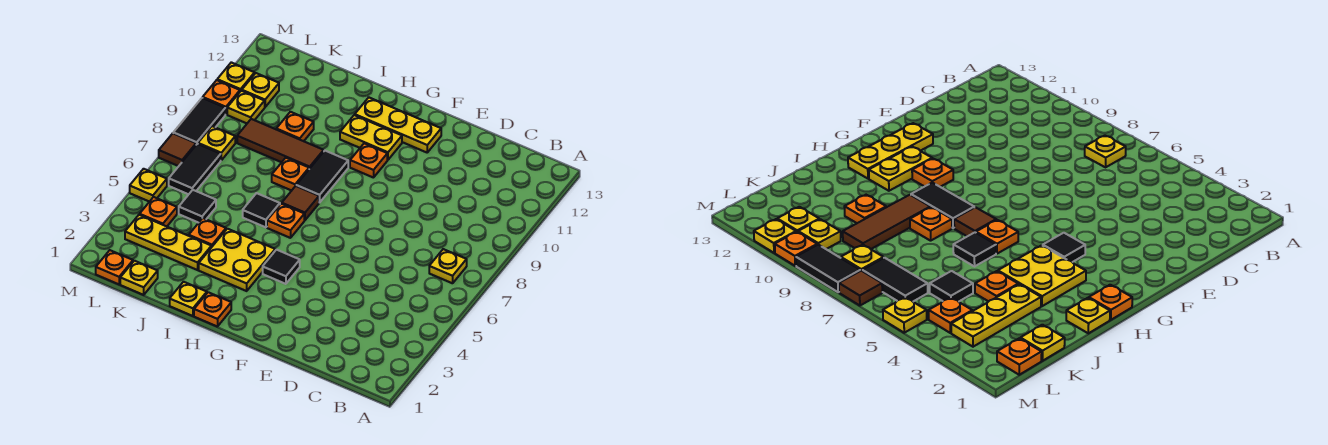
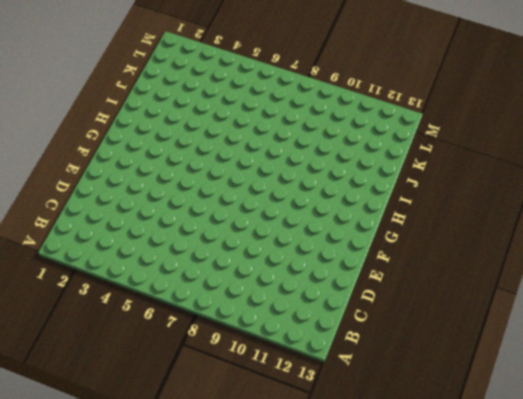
none -> yellow 1x1 plate [429,249,467,283]
none -> yellow 1x3 plate [355,98,441,152]
none -> black 1x1 tile [263,250,300,284]
none -> orange 1x1 plate [350,143,387,178]

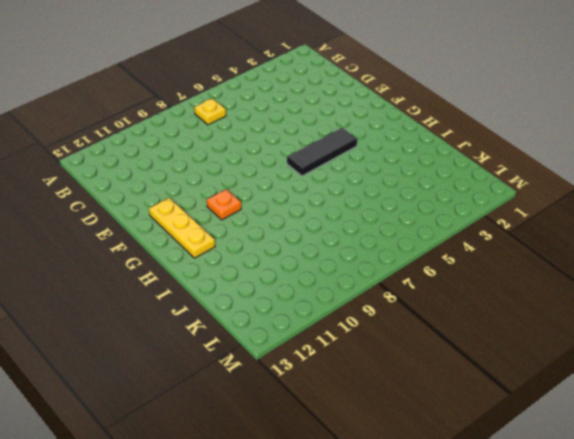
black 1x3 tile [287,128,357,176] -> black 1x1 tile [263,250,300,284]
none -> yellow 1x2 plate [340,115,402,160]
none -> orange 1x1 plate [194,292,231,327]
none -> yellow 2x2 plate [199,229,275,291]
none -> orange 1x1 plate [267,204,304,238]

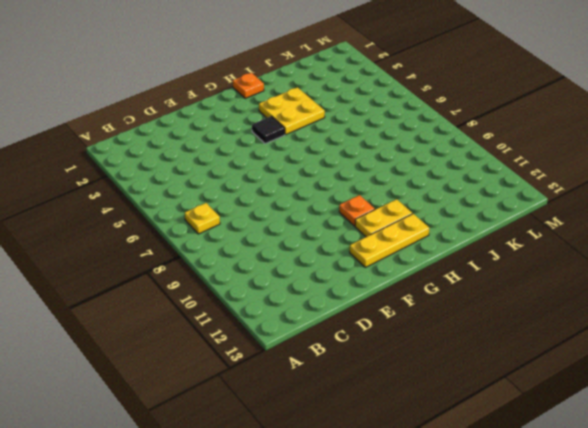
none -> orange 1x1 plate [267,204,304,238]
none -> brown 1x1 tile [282,186,319,220]
none -> black 1x2 tile [296,151,348,202]
none -> yellow 1x1 plate [170,282,207,316]

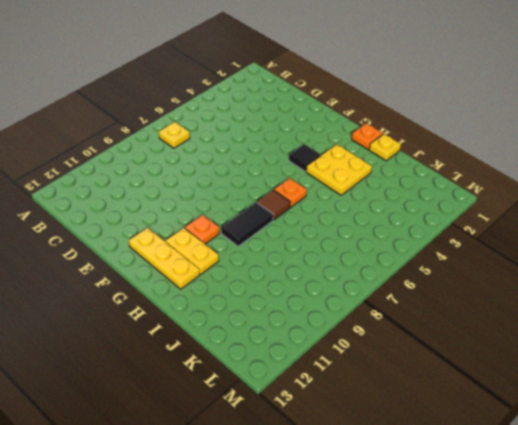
none -> black 1x1 tile [243,193,280,227]
none -> orange 1x1 plate [272,158,309,191]
none -> brown 1x3 tile [237,119,324,169]
none -> yellow 1x3 plate [125,215,211,270]

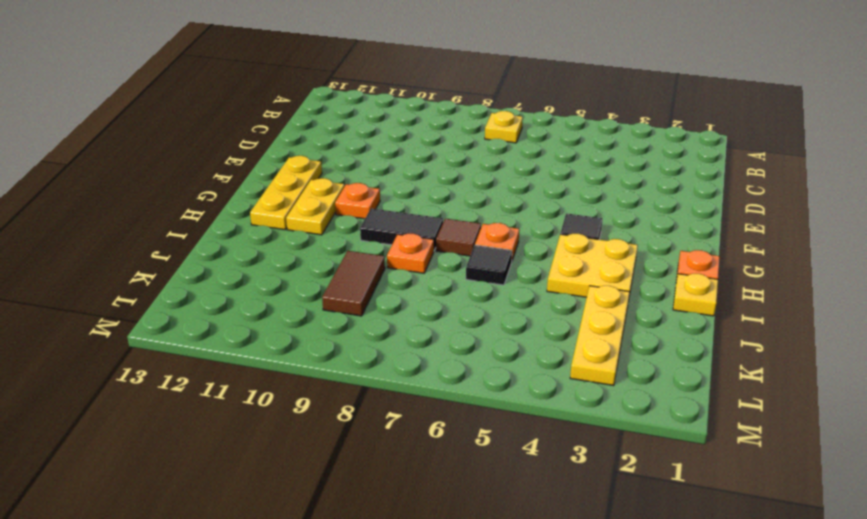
brown 1x2 tile [322,251,385,316] -> brown 1x3 tile [237,119,324,169]
none -> orange 1x1 plate [189,218,226,247]
none -> orange 1x1 plate [276,112,314,141]
none -> yellow 1x1 plate [120,261,158,295]
none -> black 1x1 tile [179,190,216,223]

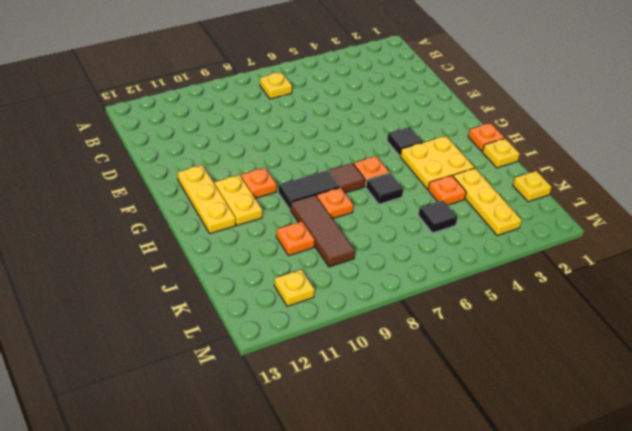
none -> orange 1x1 plate [96,250,133,284]
none -> orange 1x1 plate [140,197,177,226]
none -> black 1x2 tile [169,144,221,194]
none -> yellow 1x1 plate [198,126,235,160]

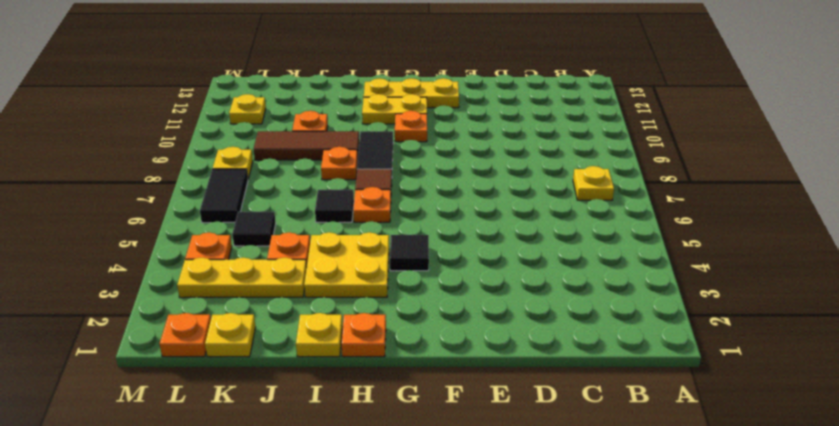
none -> yellow 1x1 plate [227,91,265,123]
none -> yellow 1x1 plate [130,169,167,202]
none -> brown 1x1 tile [159,134,196,166]
none -> black 1x2 tile [173,98,225,145]

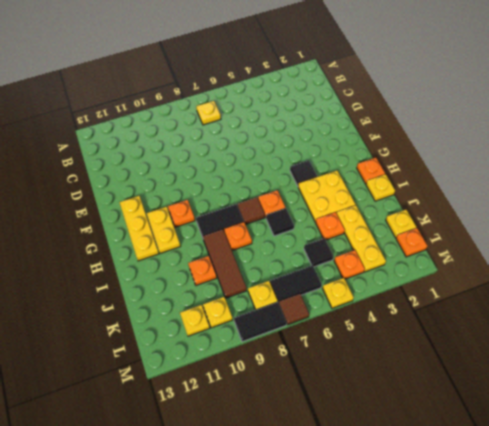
none -> orange 1x1 plate [203,80,240,114]
none -> yellow 1x1 plate [217,62,255,91]

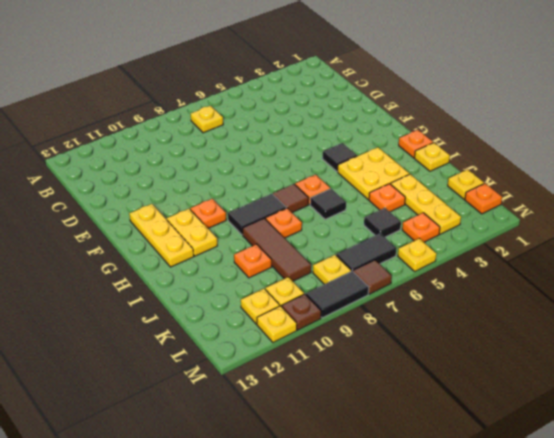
brown 1x1 plate [282,294,321,330] -> orange 1x1 plate [203,80,240,114]

